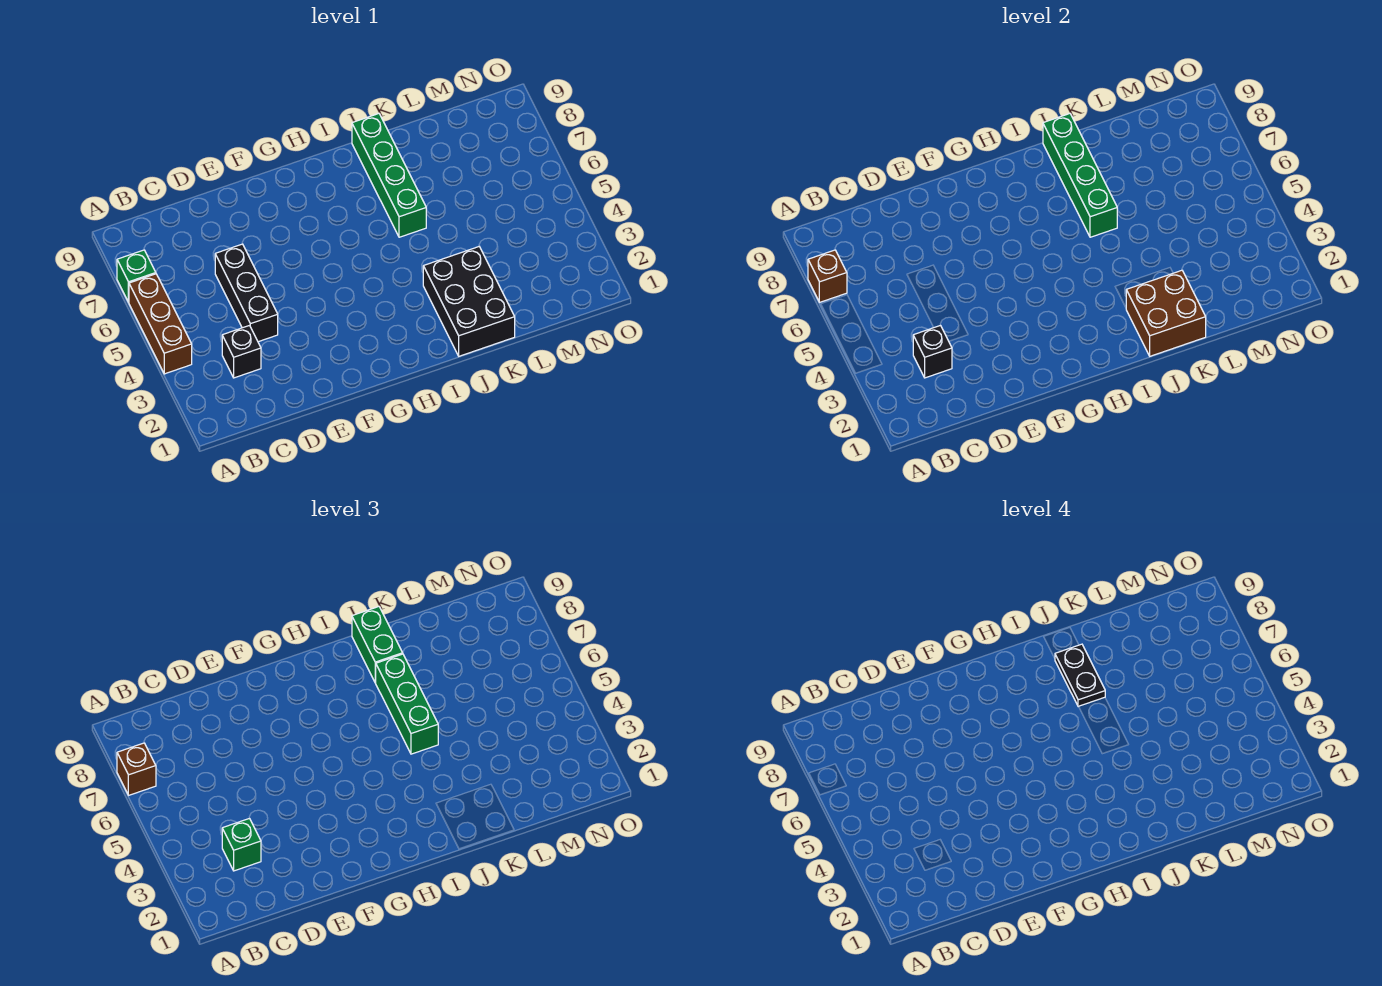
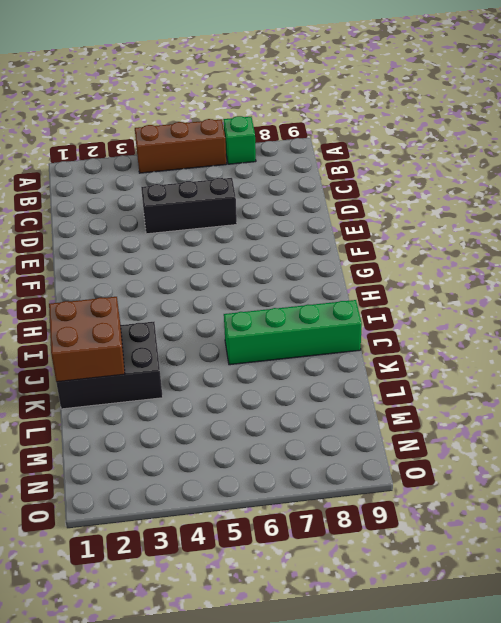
none -> black 1x1 brick [222,326,261,378]
none -> brown 1x1 brick [808,250,847,302]
none -> black 1x1 brick [913,325,952,378]

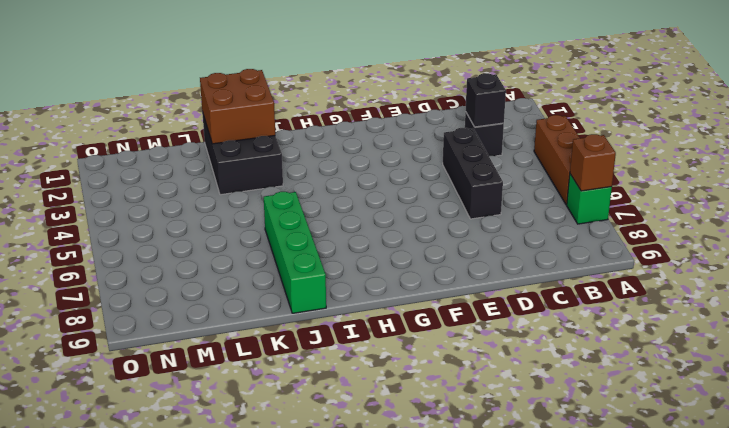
none -> green 1x4 brick [1043,114,1117,237]
none -> brown 1x1 brick [117,743,156,795]
none -> green 1x1 brick [222,818,261,871]

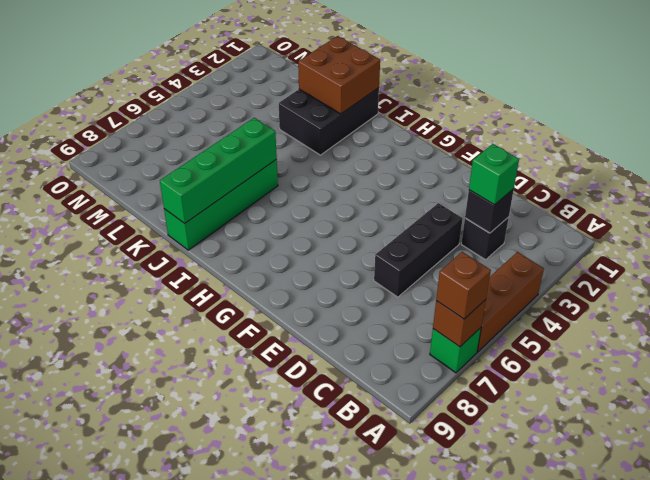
none -> green 1x3 brick [375,654,438,754]
none -> green 1x2 brick [352,607,403,682]
none -> black 1x2 plate [1055,644,1105,707]

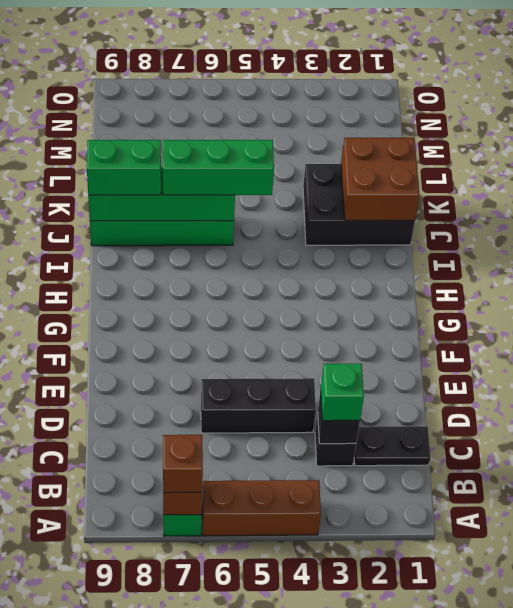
black 1x2 plate [354,426,430,466] -> black 1x2 plate moved to [1055,644,1105,707]

